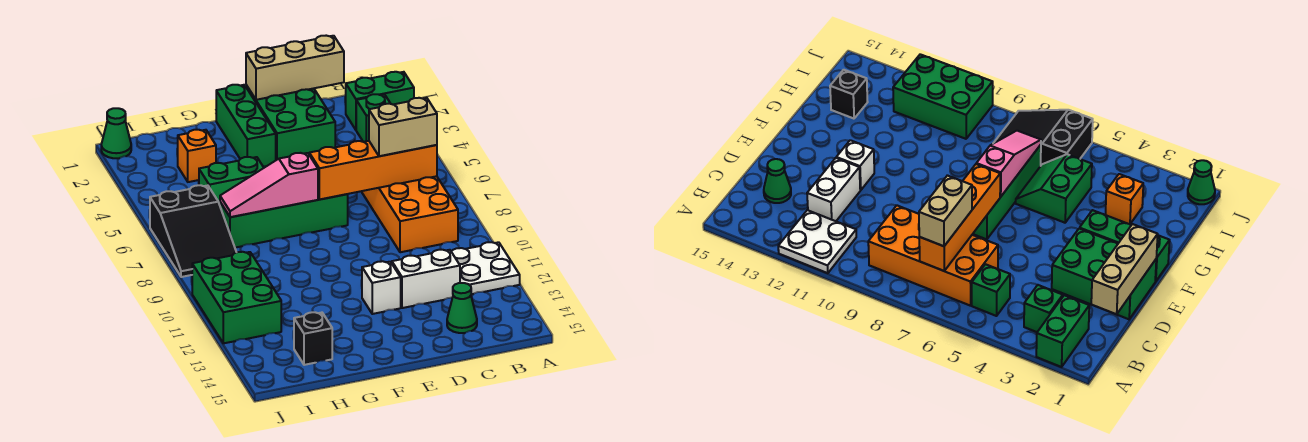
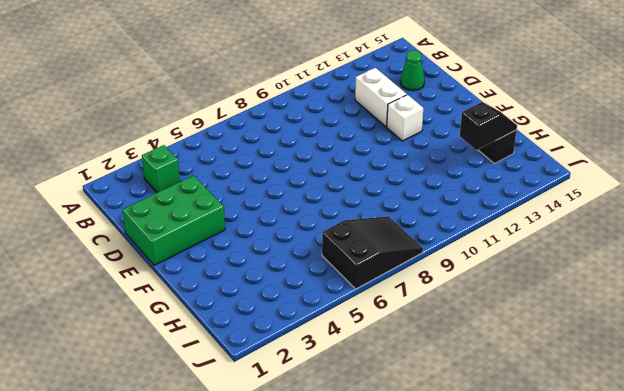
black 1x2 slope [460,102,517,150] -> none
none -> green 1x2 brick [346,72,414,130]
none -> white 2x2 plate [451,242,520,294]
none -> green 1x1 brick [972,264,1010,316]

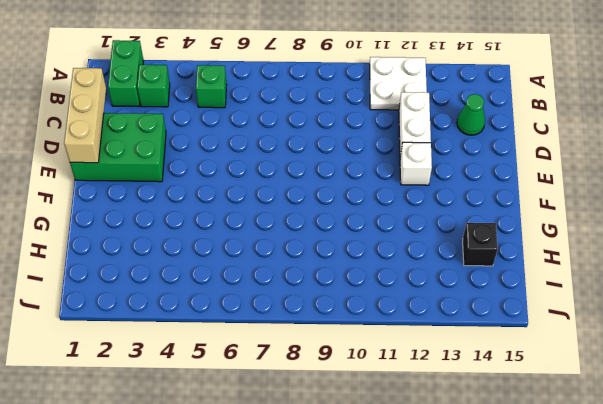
none -> orange 2x4 brick [361,176,458,252]
none -> green 1x4 brick [220,194,348,248]
none -> green 1x3 brick [216,85,276,166]

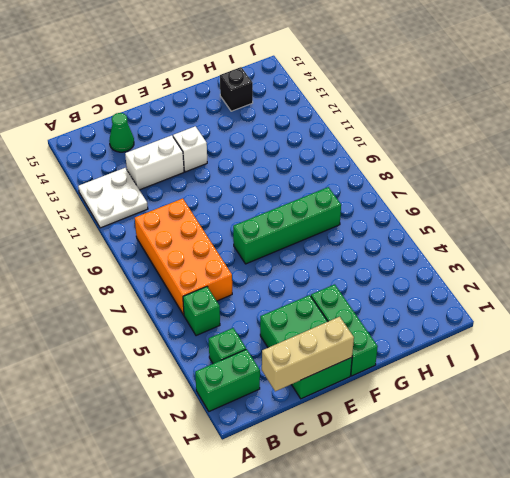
none -> green 2x2 slope [199,157,264,205]
none -> orange 1x1 brick [178,130,216,182]
none -> black 2x3 slope [150,185,236,277]

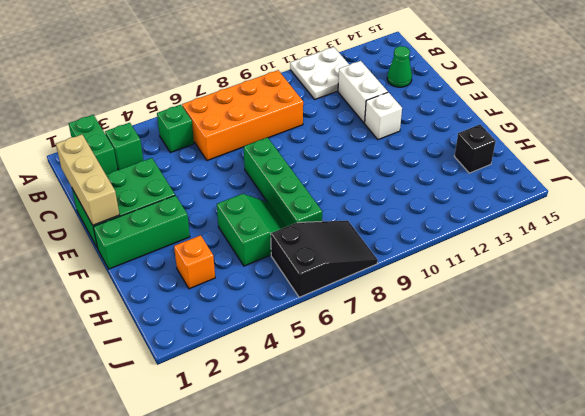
none -> green 2x3 brick [192,252,281,343]
none -> green 1x1 cone [101,108,131,158]
none -> orange 1x4 brick [309,141,437,200]

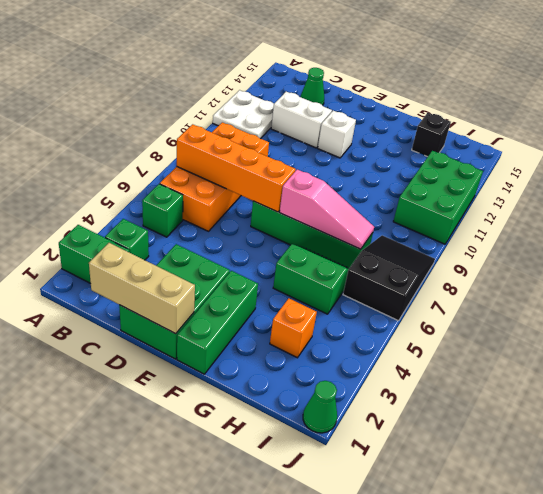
none -> tan 1x2 brick [369,98,437,156]

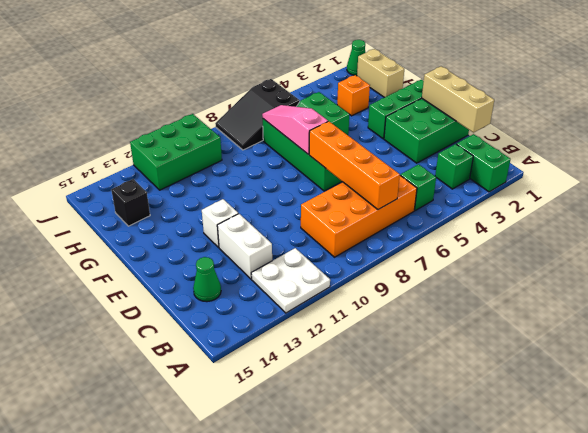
tan 1x2 brick [357,49,404,98] -> tan 1x2 brick moved to [369,98,437,156]

